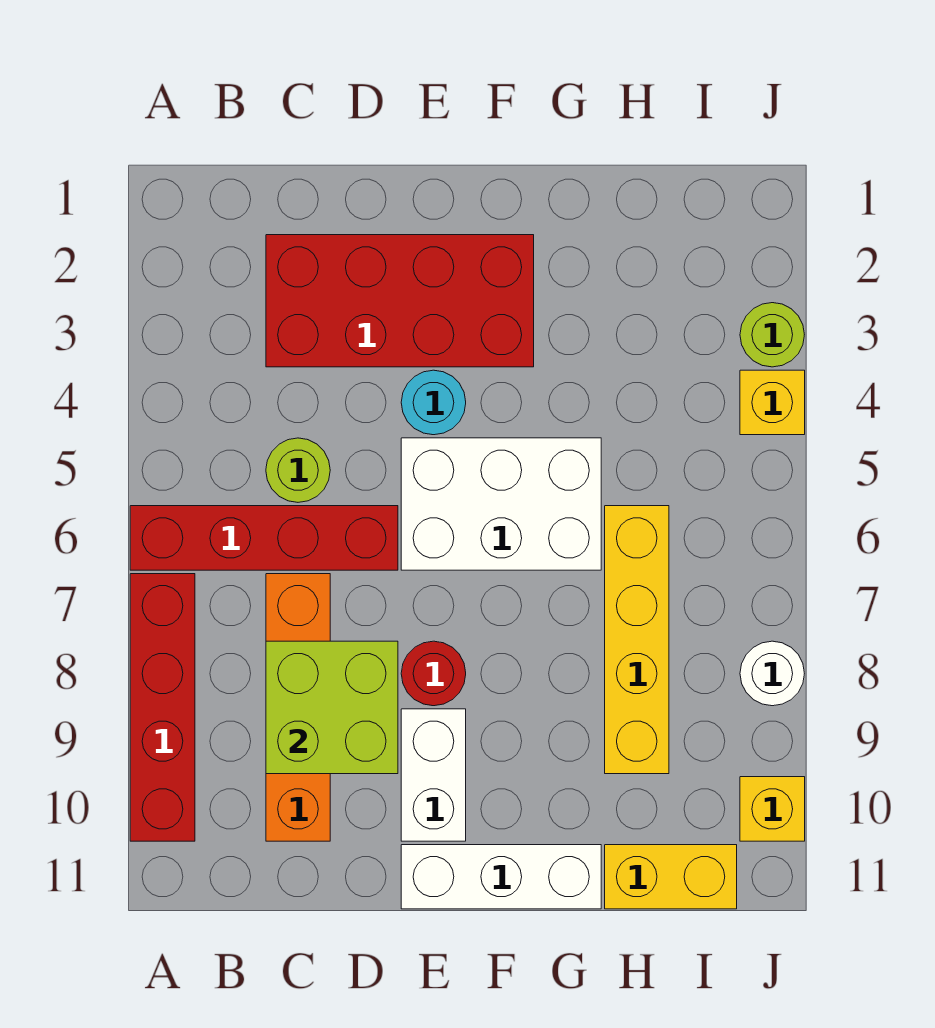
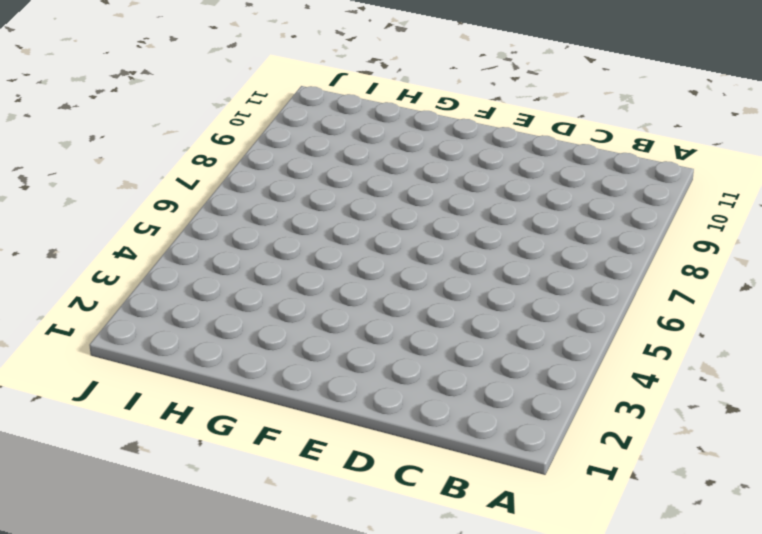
none -> red 1x4 brick [130,506,398,570]
none -> red 1x4 brick [130,574,195,841]
none -> red 2x4 brick [266,235,534,367]

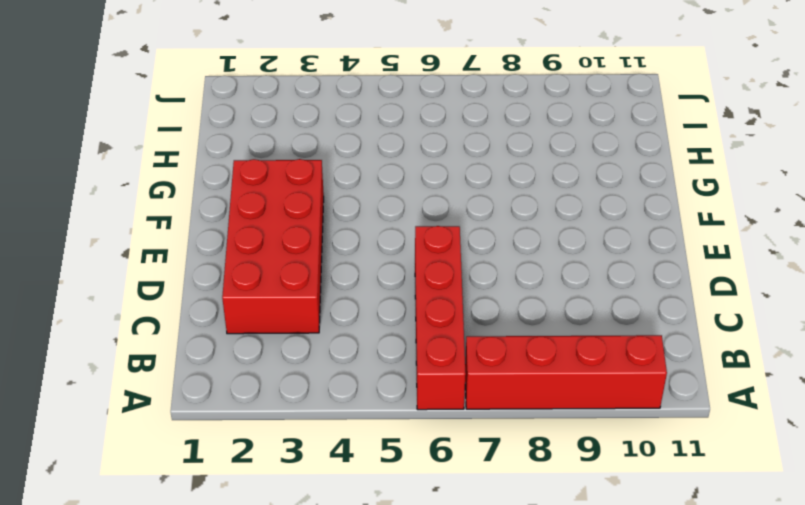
none -> lime 1x1 round brick [266,438,330,502]
none -> orange 1x4 brick [266,574,330,841]
none -> cyan 1x1 round brick [401,370,466,435]

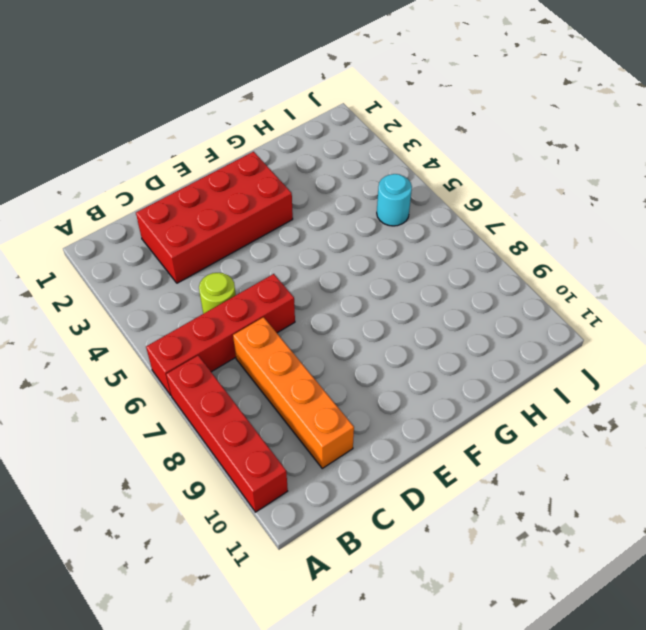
cyan 1x1 round brick [377,174,412,226] -> cyan 1x1 round brick moved to [401,370,466,435]
none -> white 2x3 brick [401,438,601,570]
none -> red 1x1 round brick [401,641,466,706]
none -> white 1x2 brick [401,709,466,841]

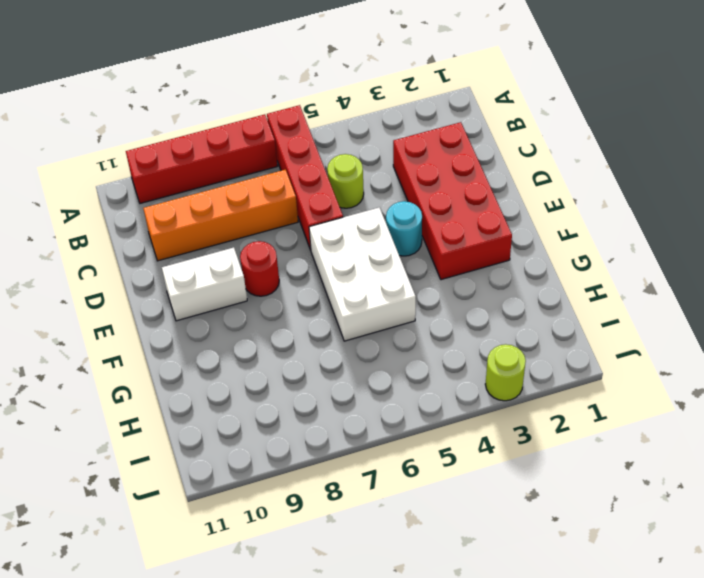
none -> white 1x3 brick [401,845,601,909]
none -> yellow 1x4 brick [605,506,669,774]
none -> yellow 1x2 brick [605,845,737,909]

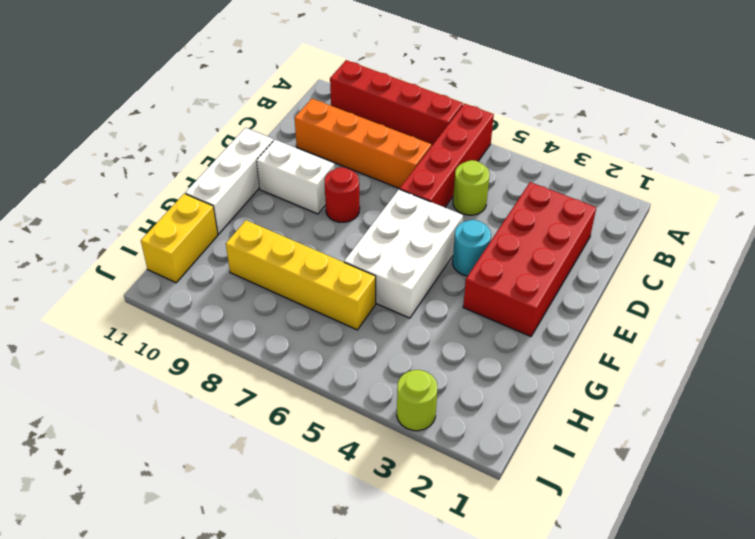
none -> yellow 1x1 brick [740,370,805,435]
none -> white 1x1 round brick [740,641,804,706]
none -> yellow 1x1 brick [740,777,805,841]

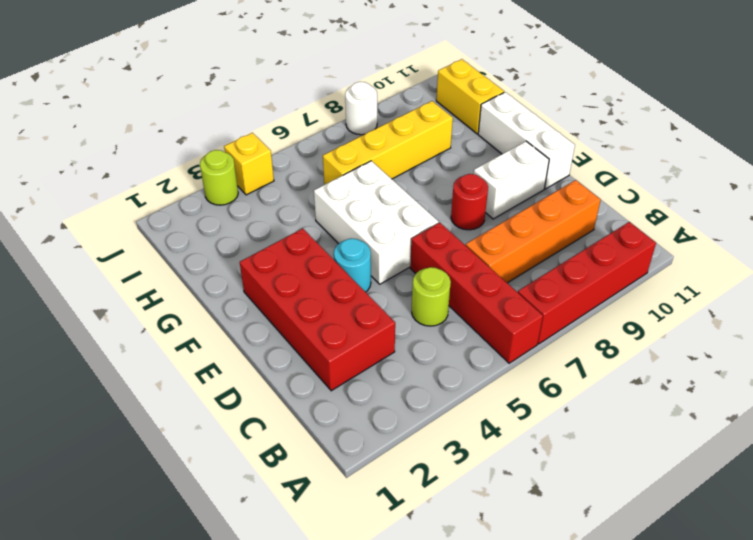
none -> yellow 1x1 brick [740,777,805,841]
none -> lime 2x2 brick [266,641,398,774]

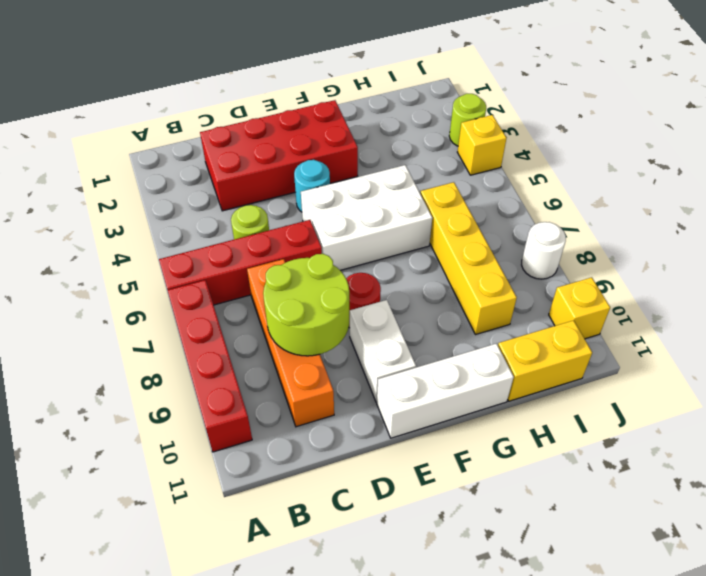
lime 2x2 round brick [263,254,349,356] -> lime 2x2 brick [266,641,398,774]

